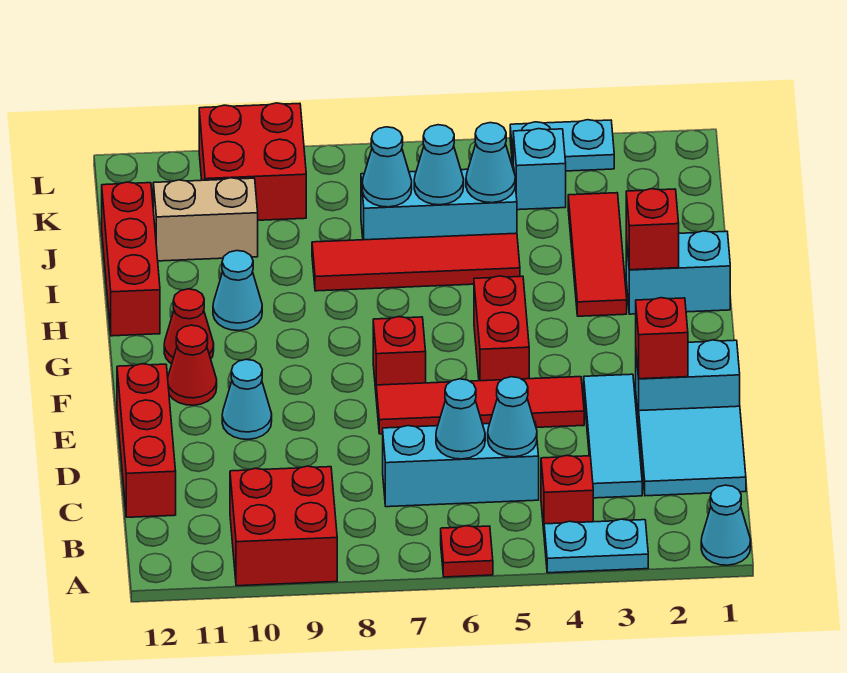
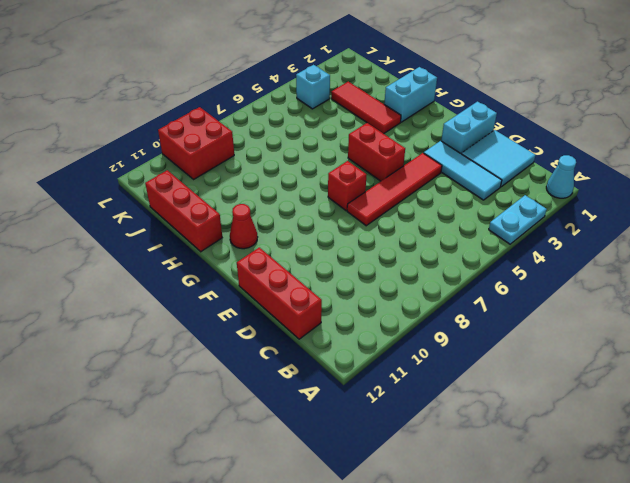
none -> red 1x1 plate [441,526,493,577]
none -> red 2x2 brick [230,466,337,586]
none -> red 1x1 brick [541,455,593,530]
none -> cyan 1x3 brick [383,422,539,507]

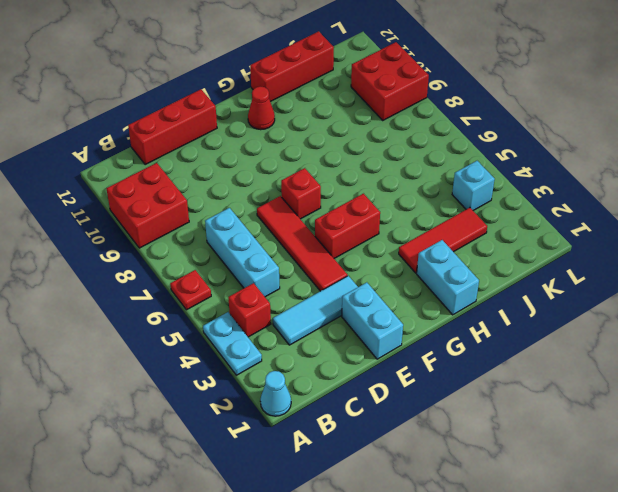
none -> cyan 2x2 tile [639,406,746,496]
none -> cyan 1x1 cone [222,359,272,439]
none -> red 1x1 cone [168,325,217,405]
none -> cyan 1x1 cone [213,251,262,331]

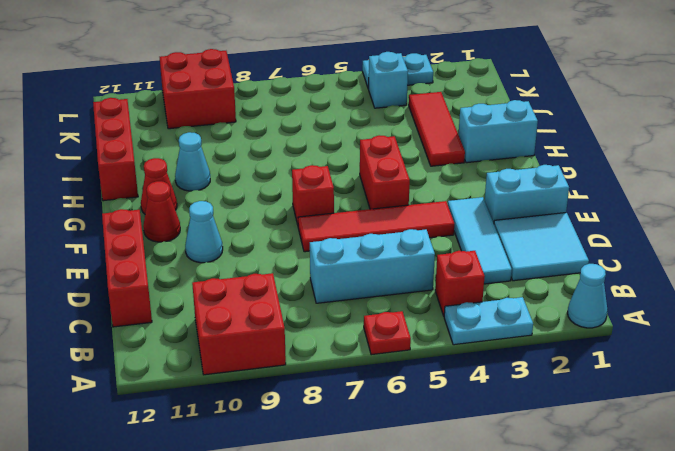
none -> red 1x4 tile [312,233,520,291]
none -> cyan 1x3 brick [361,167,517,240]
none -> tan 1x2 brick [153,178,258,261]
none -> cyan 1x1 cone [488,377,537,457]

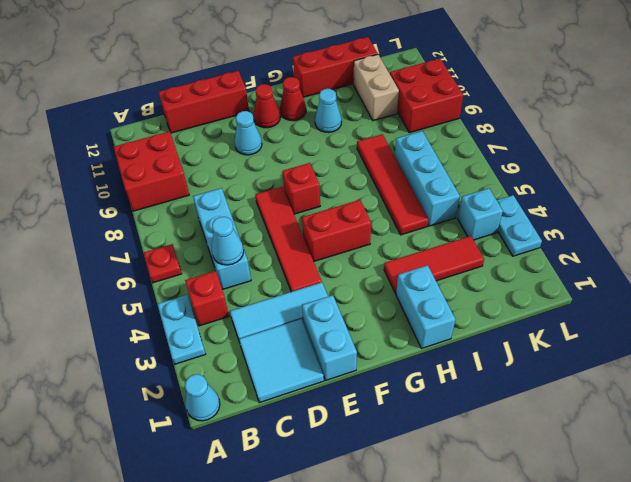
none -> cyan 1x1 cone [436,379,485,459]
none -> red 1x1 brick [636,298,688,379]
none -> red 1x1 brick [626,189,679,270]
none -> cyan 1x1 cone [466,123,515,203]

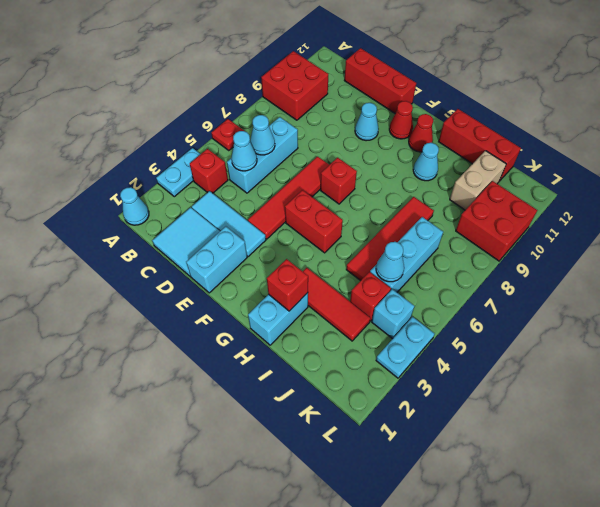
red 1x1 brick [350,272,391,321] -> red 1x1 brick moved to [636,298,688,379]
none -> cyan 1x1 cone [414,125,464,205]
none -> cyan 1x1 cone [362,127,412,207]

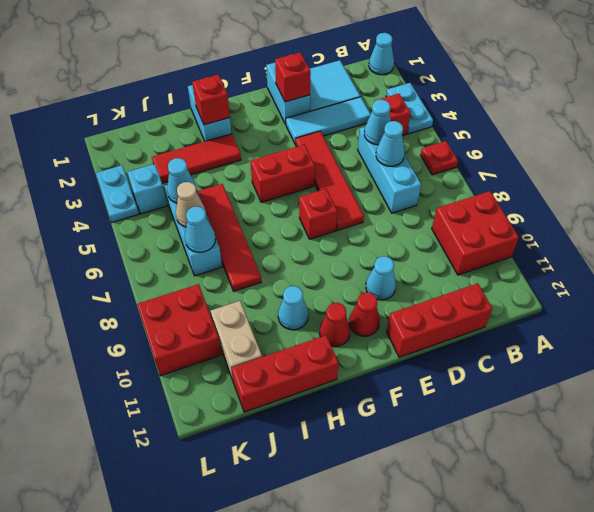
tan 1x1 cone [176,182,205,227] -> cyan 1x1 cone [414,125,464,205]

